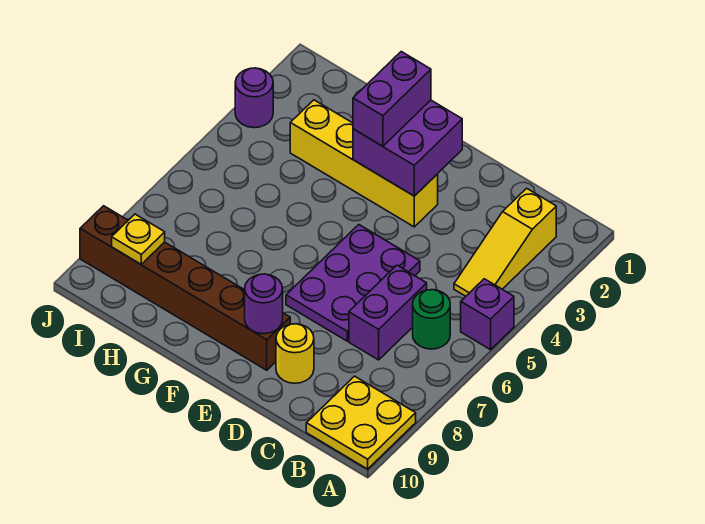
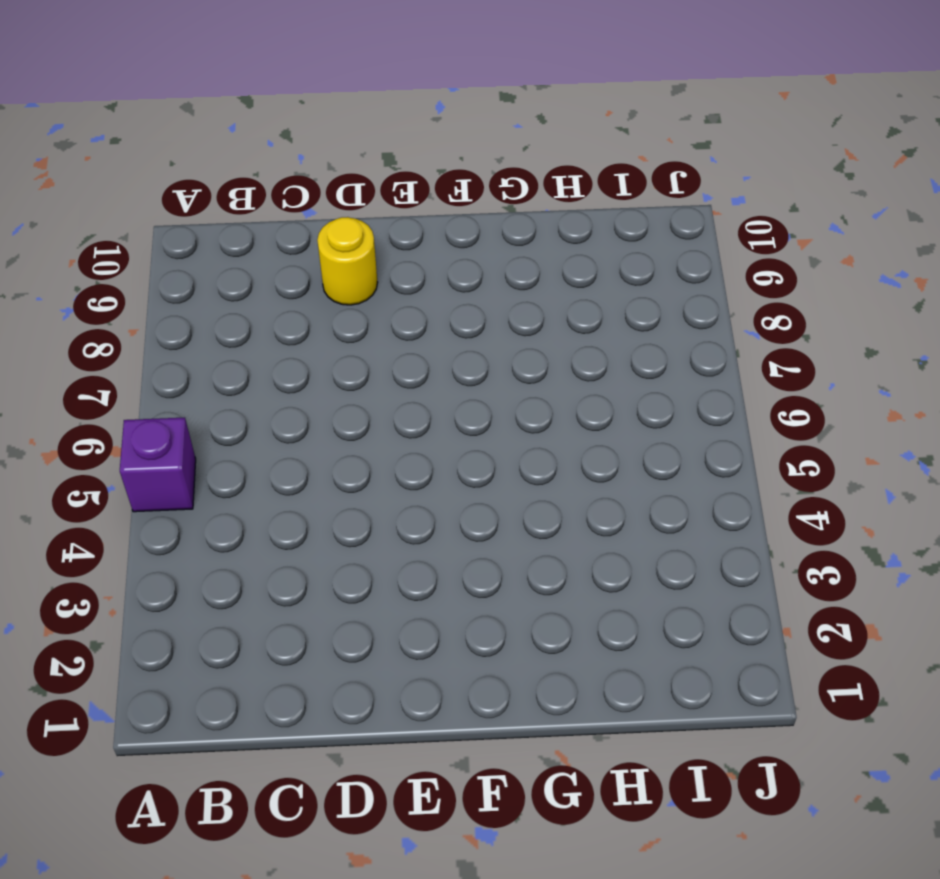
none -> yellow 2x2 plate [306,376,416,469]
none -> yellow 1x3 slope [454,188,556,296]
none -> green 1x1 round brick [413,290,450,349]

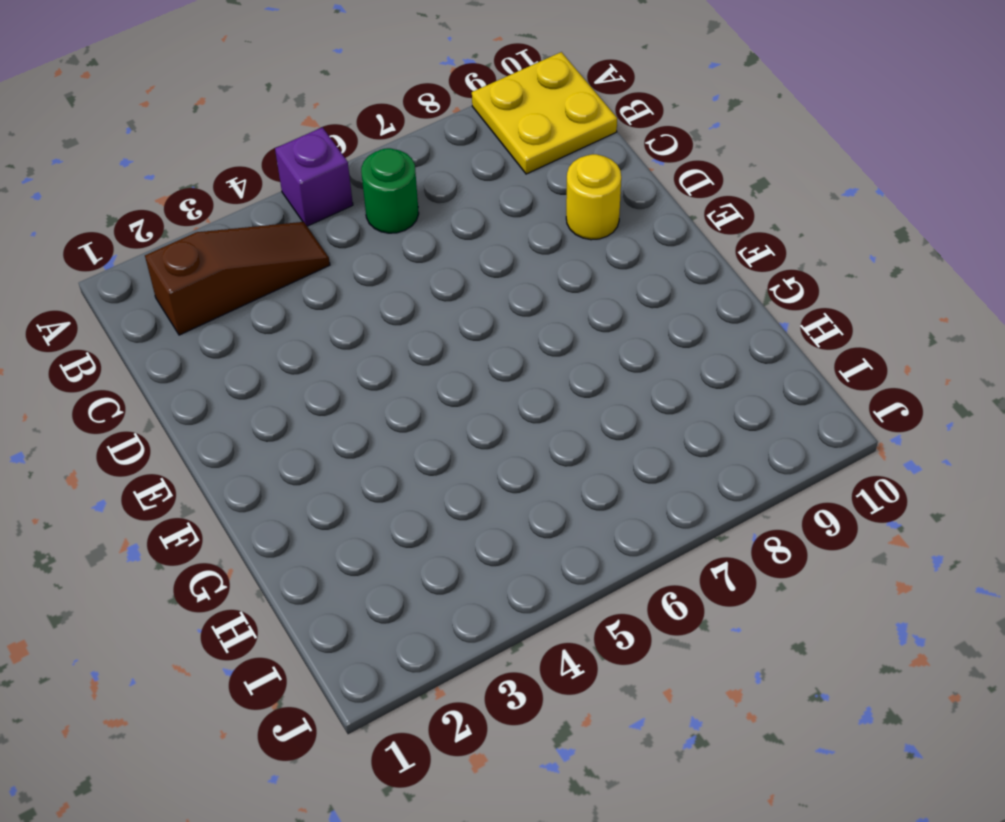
brown 1x3 slope [145,222,330,335] -> yellow 1x3 slope [454,188,556,296]
none -> purple 1x2 brick [349,265,427,360]
none -> purple 2x3 plate [286,225,420,341]
none -> yellow 1x4 brick [290,100,438,227]

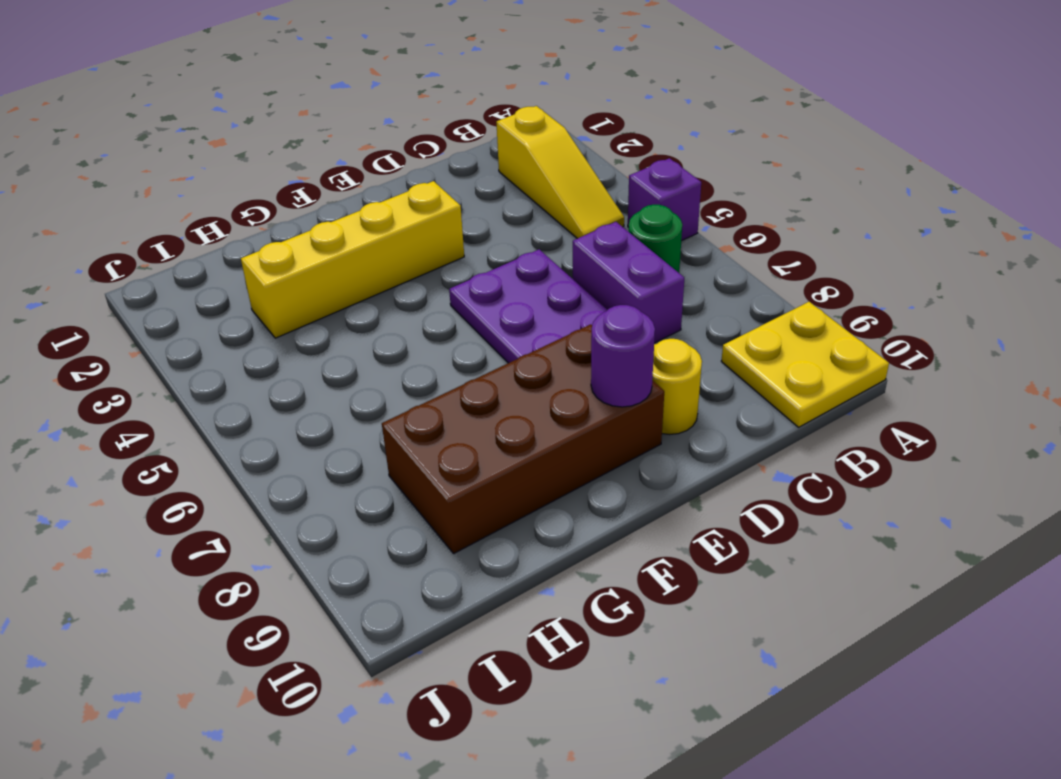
brown 2x4 brick [382,324,664,553] -> brown 1x6 brick [80,206,290,370]
none -> purple 1x1 round brick [235,68,273,128]
none -> purple 2x2 brick [353,100,462,196]
none -> yellow 1x1 plate [112,214,165,264]

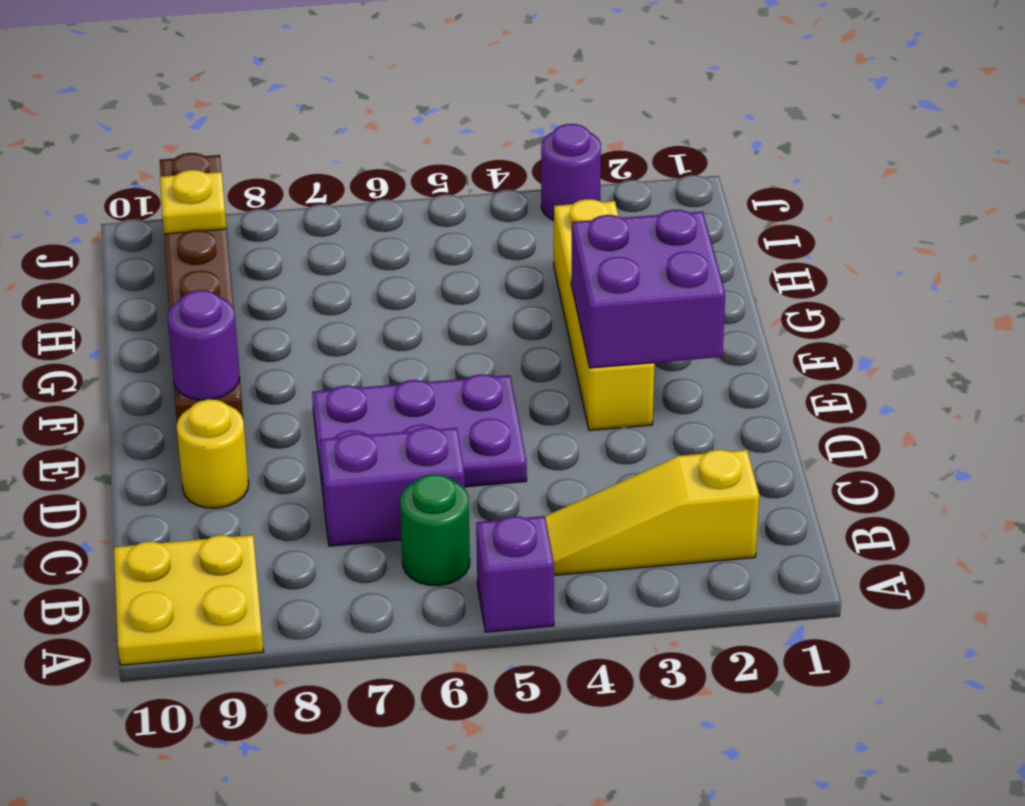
none -> purple 1x2 brick [353,52,431,146]

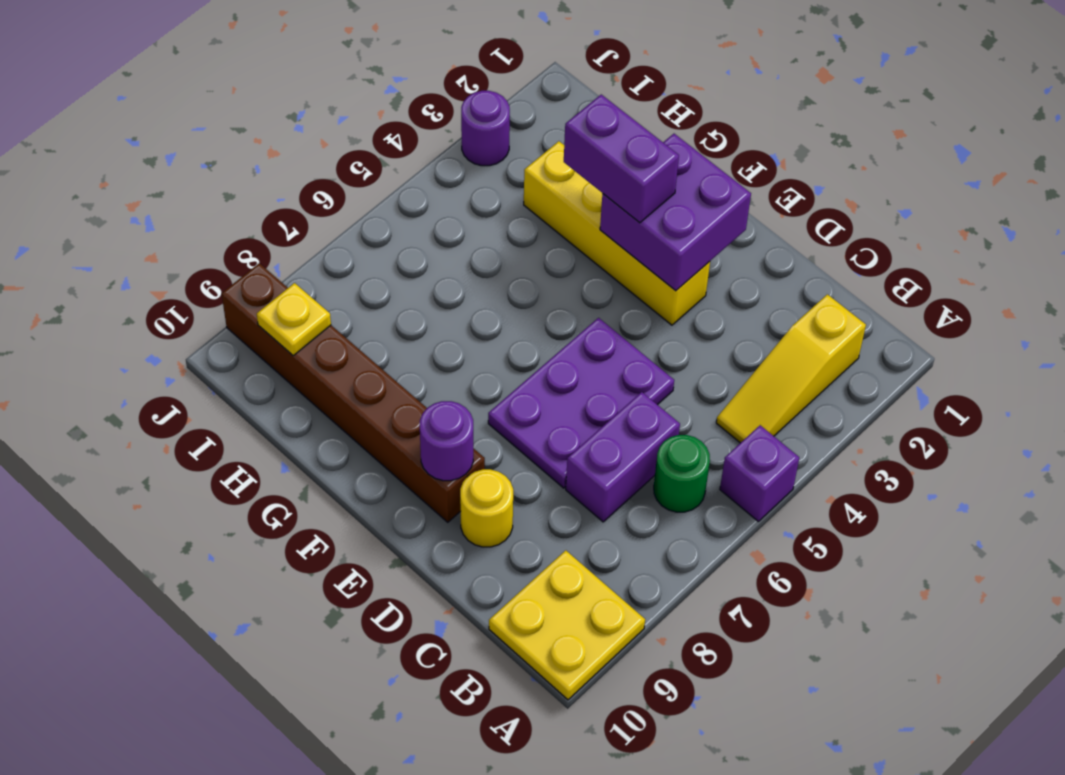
purple 1x2 brick [564,95,679,223] -> purple 1x2 brick turned to [353,52,431,146]

